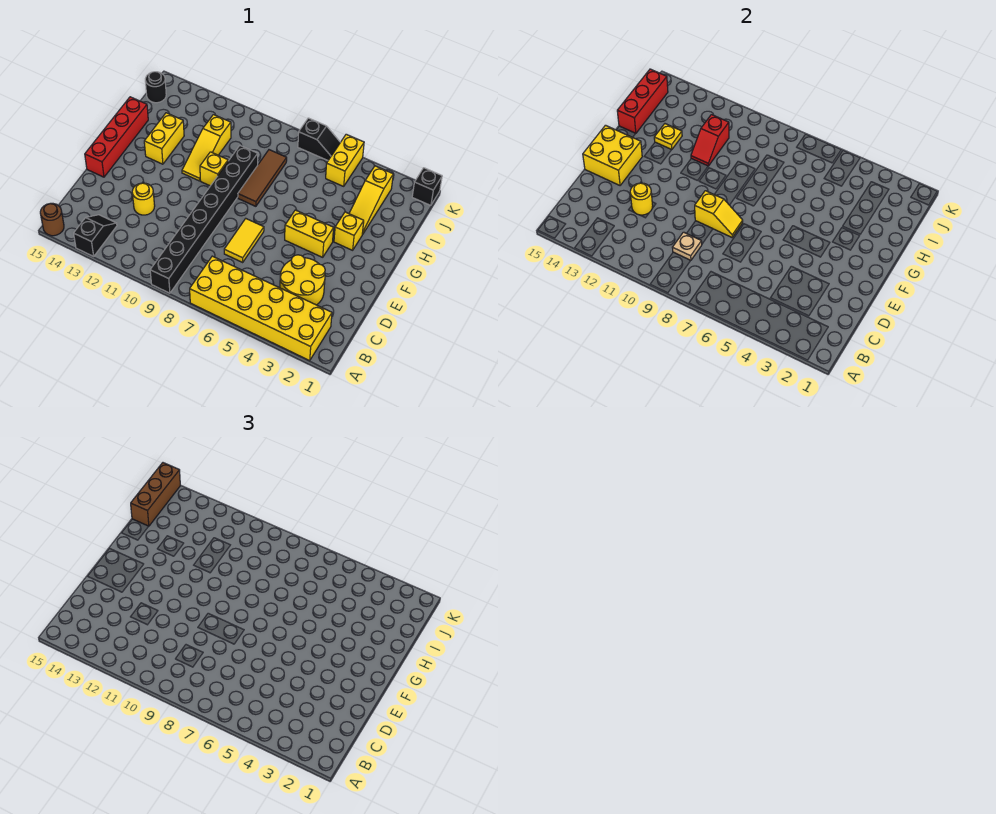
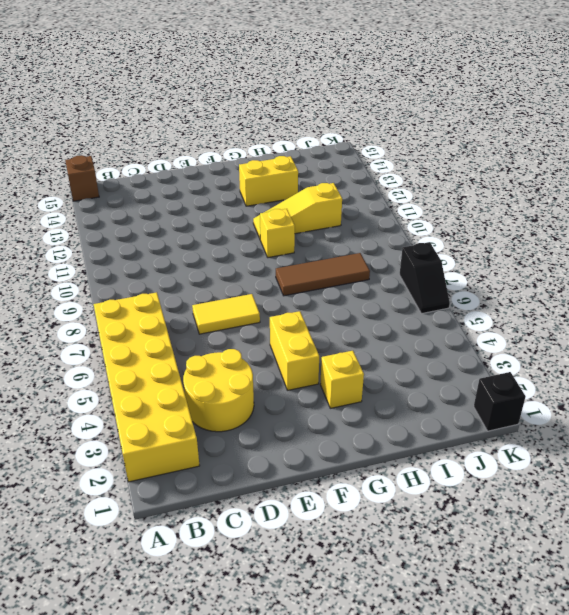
brown 1x1 brick [65,155,99,201] -> brown 1x1 round brick [40,203,64,236]
none -> black 1x8 brick [150,146,258,293]
none -> black 1x2 slope [74,215,117,256]
none -> yellow 1x1 round brick [132,183,155,215]

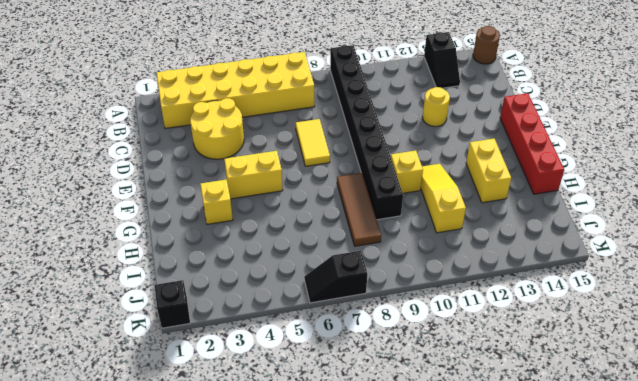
none -> yellow 1x3 slope [349,166,393,234]
none -> yellow 1x2 brick [326,134,364,186]
none -> black 1x1 round brick [145,72,166,103]

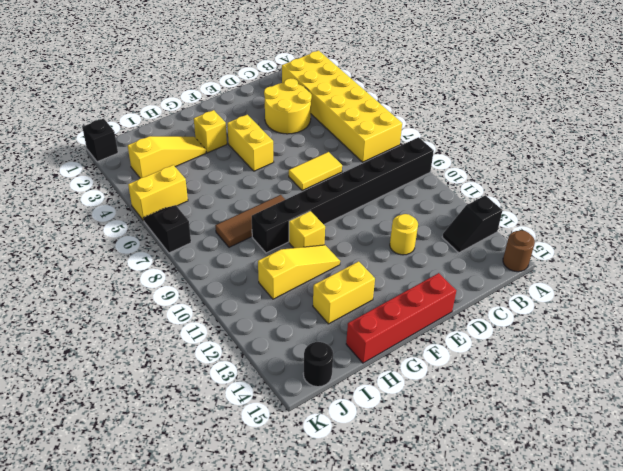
none -> tan 1x1 plate [672,232,702,261]
none -> yellow 1x1 round brick [630,183,653,215]
none -> yellow 1x2 slope [695,191,743,237]

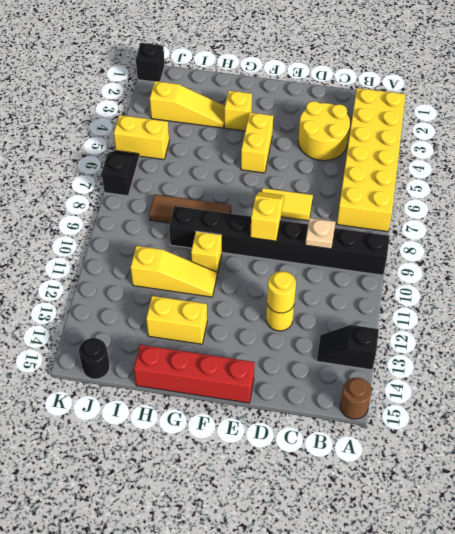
none -> yellow 2x2 brick [583,125,642,185]
none -> red 1x2 slope [691,115,729,166]
none -> yellow 1x1 plate [654,124,682,150]

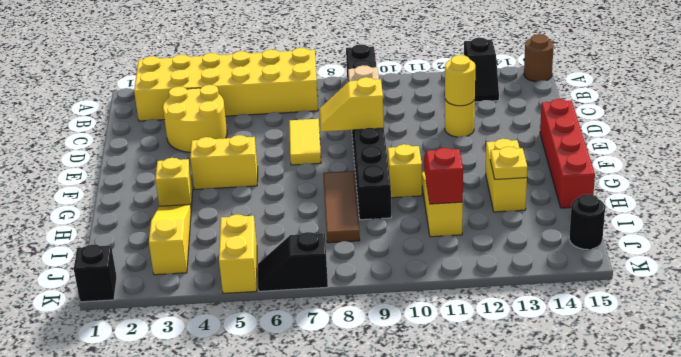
none -> yellow 2x2 brick [583,125,642,185]
none -> red 1x3 brick [617,69,668,134]
none -> brown 1x3 brick [131,463,180,526]

